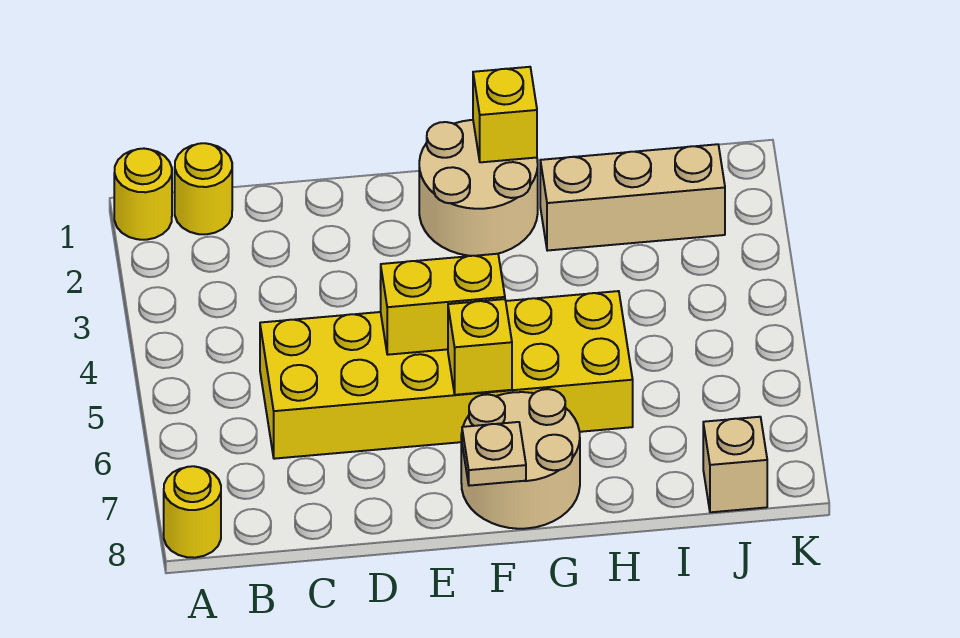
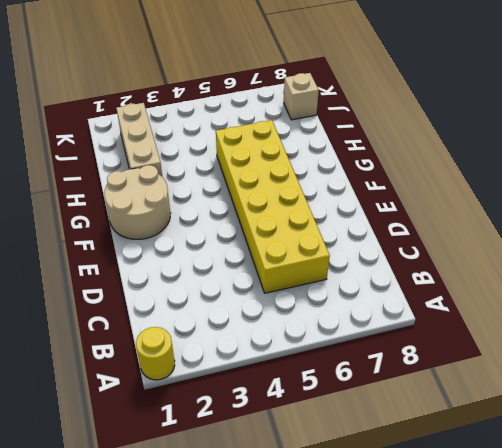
none -> yellow 1x1 round brick [164,466,221,558]
none -> yellow 1x1 round brick [175,143,232,234]
none -> tan 2x2 round brick [461,389,580,529]

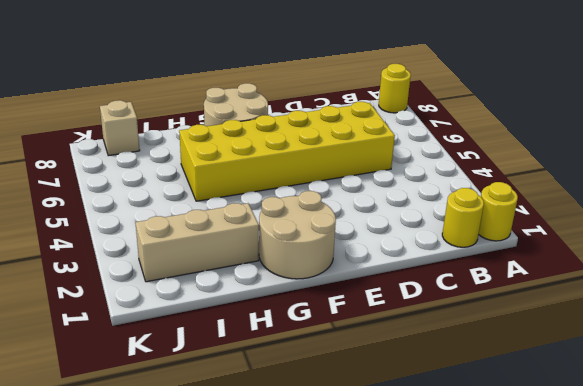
none -> yellow 1x2 brick [380,254,505,355]
none -> yellow 1x1 brick [448,299,512,395]
none -> tan 1x1 plate [462,422,526,486]

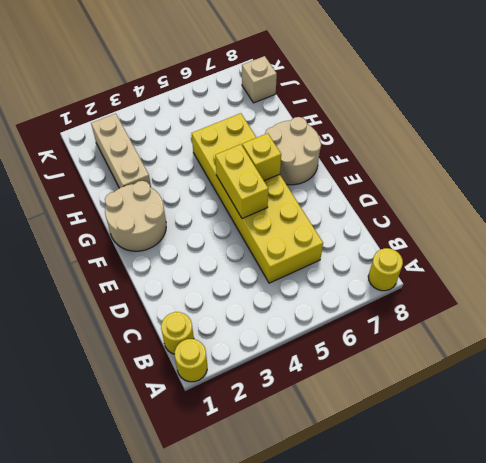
none -> tan 1x1 plate [462,422,526,486]
none -> yellow 1x1 brick [473,67,537,162]

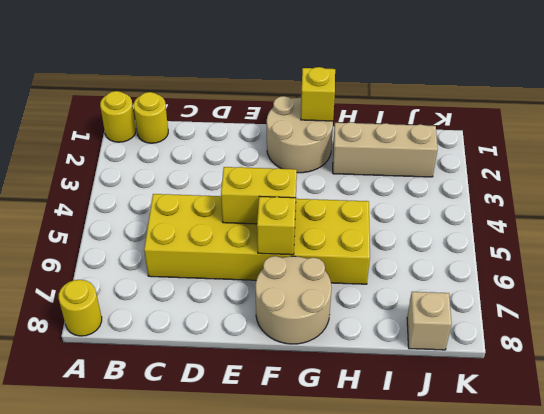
none -> tan 1x1 plate [462,422,526,486]

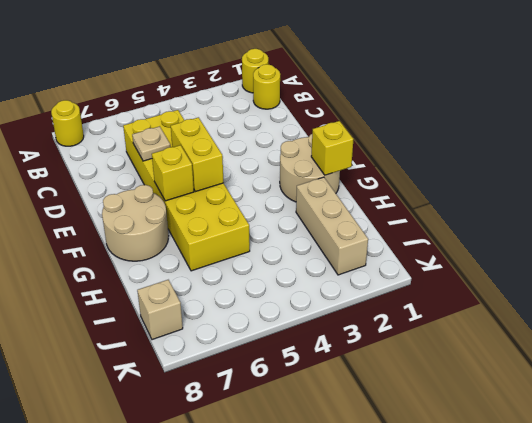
tan 1x1 plate [132,126,170,161] -> tan 1x1 plate moved to [462,422,526,486]

